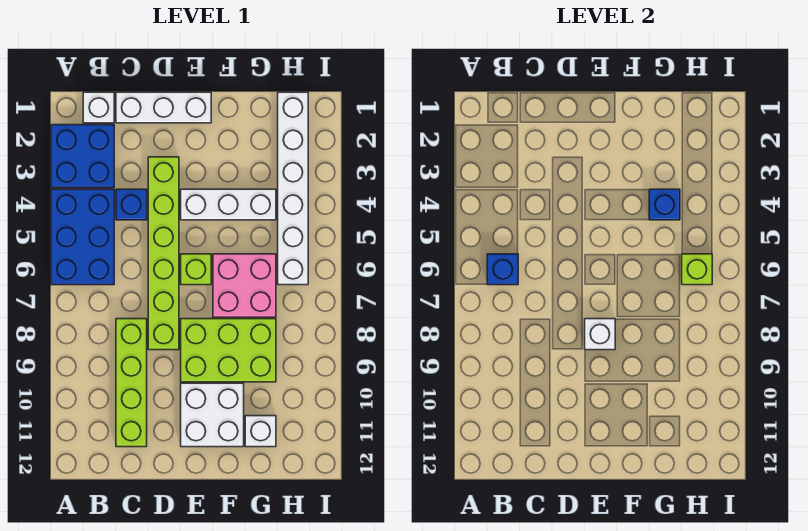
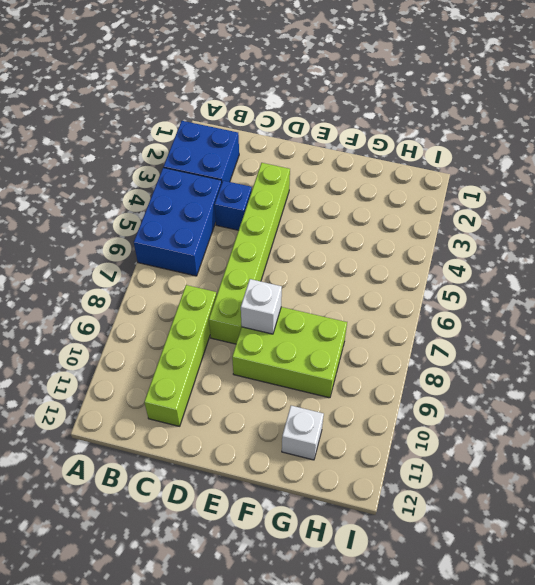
none -> white 1x1 brick [83,92,114,123]
none -> white 1x3 brick [116,92,211,123]
none -> white 1x3 brick [181,189,276,220]

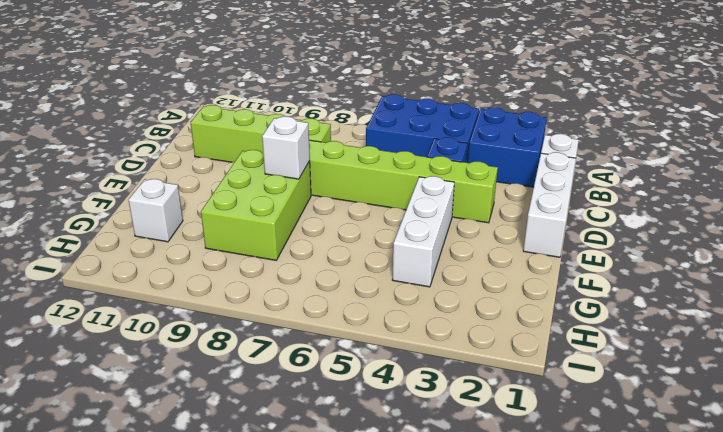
none -> lime 1x1 brick [181,254,211,285]
none -> white 2x2 brick [181,383,244,447]
none -> pink 2x2 brick [213,254,276,317]

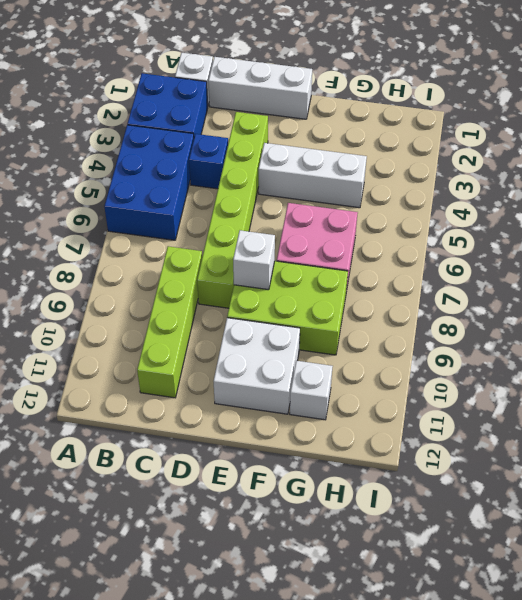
none -> lime 1x1 brick [181,254,211,285]
none -> white 1x6 brick [278,92,308,285]
none -> blue 1x1 brick [487,254,518,285]

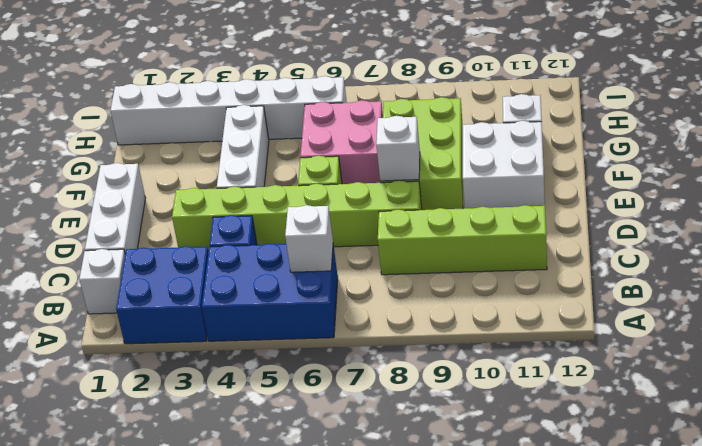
white 1x1 brick [285,205,333,272] -> blue 1x1 brick [487,254,518,285]
none -> blue 1x1 brick [649,189,680,220]
none -> lime 1x1 brick [682,254,712,285]

